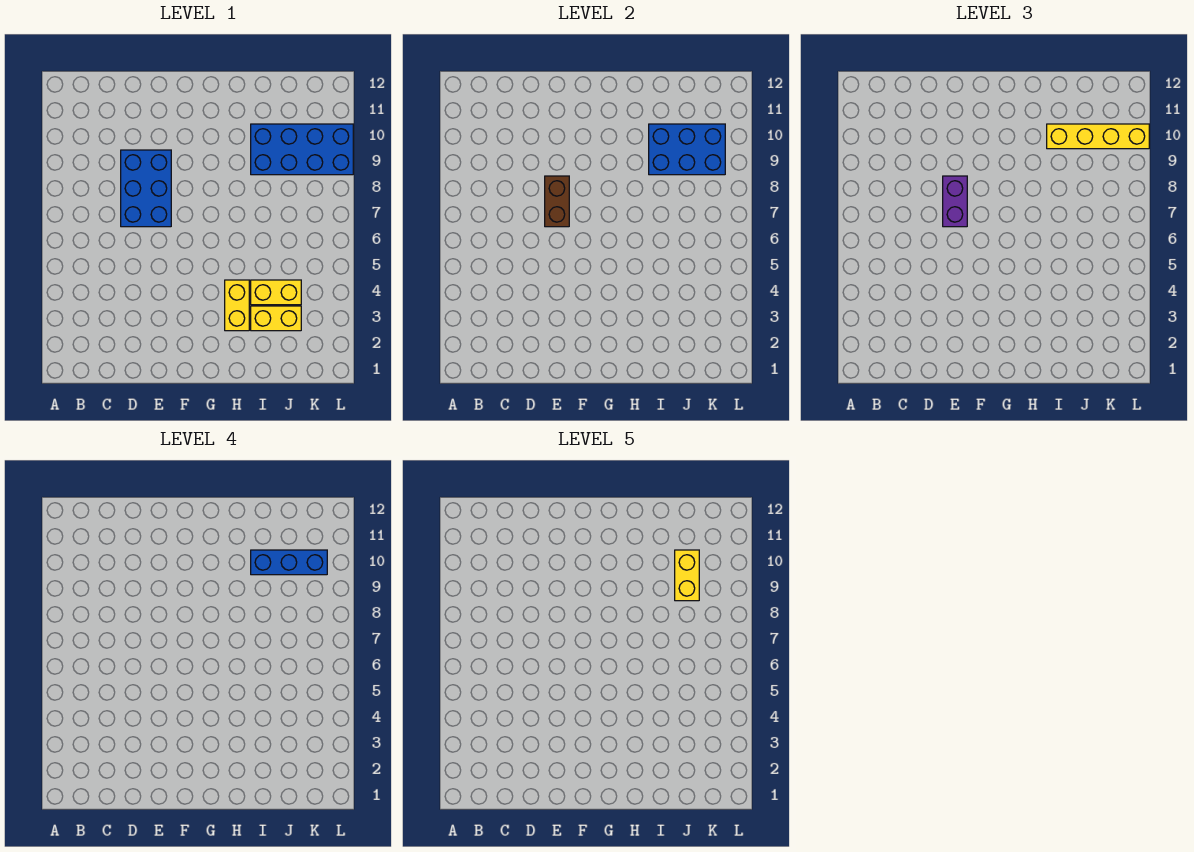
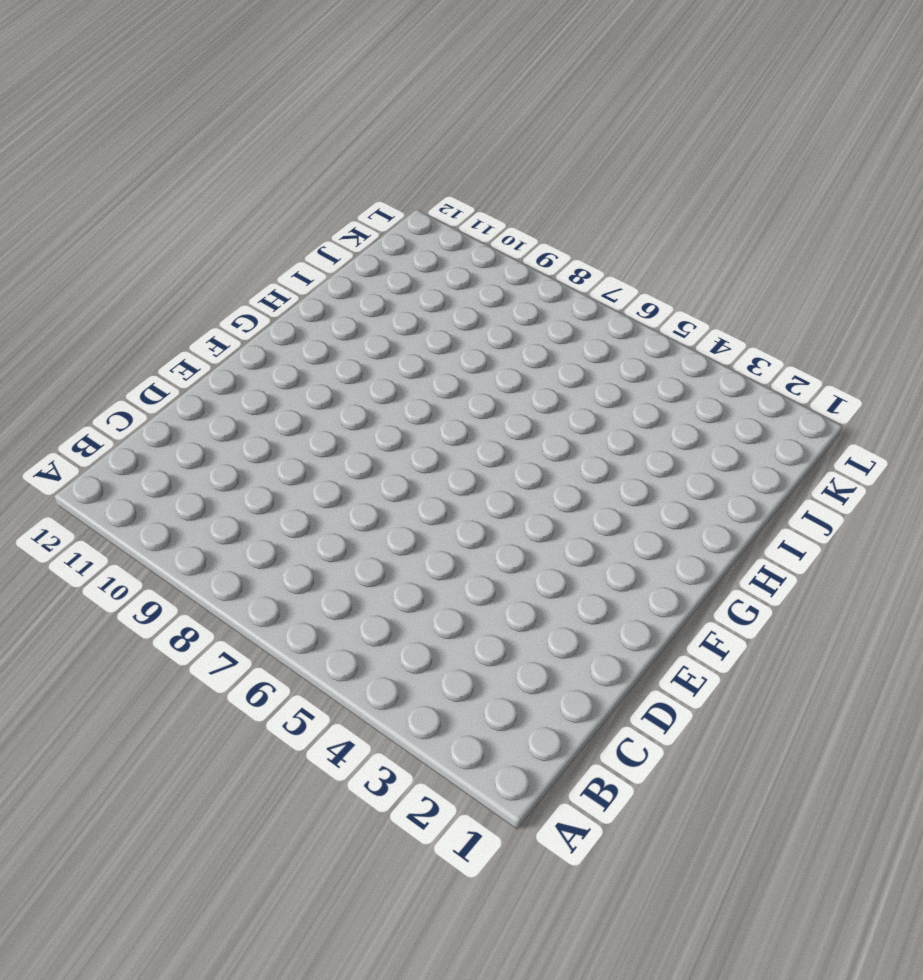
none -> blue 2x3 brick [121,150,171,227]
none -> yellow 1x2 brick [225,280,249,331]

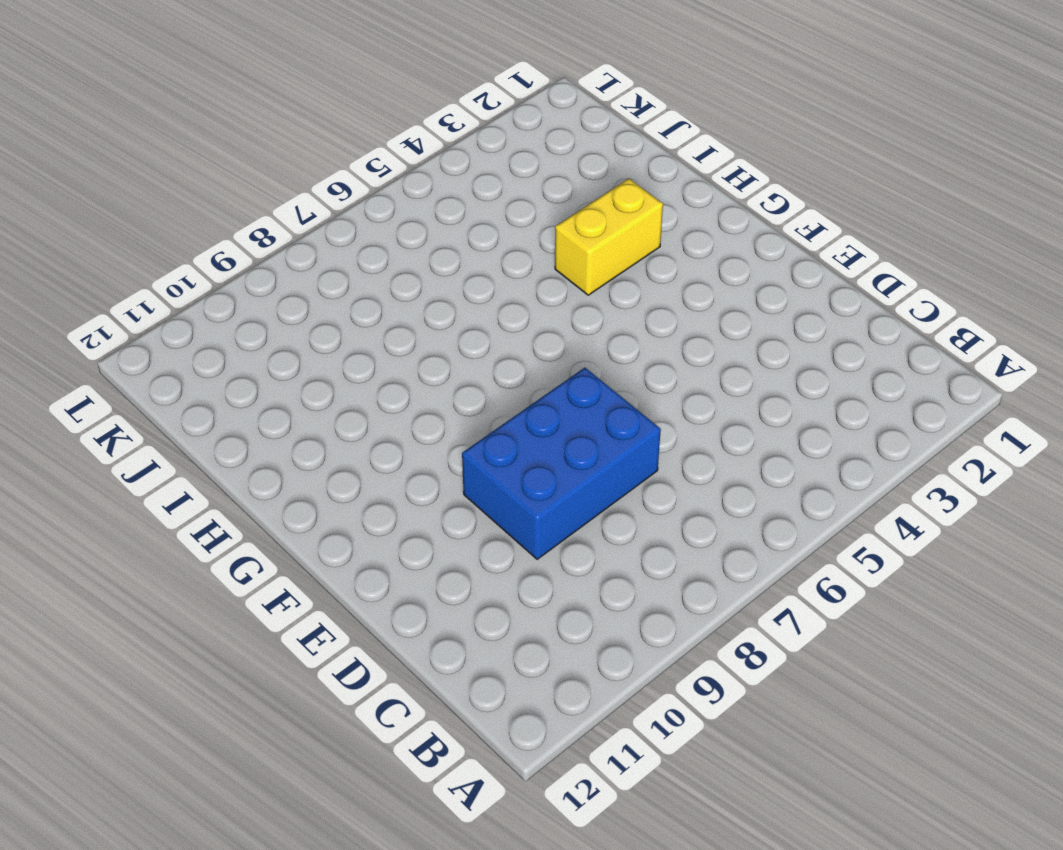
none -> yellow 1x2 brick [251,306,301,331]
none -> yellow 1x2 brick [251,280,301,305]

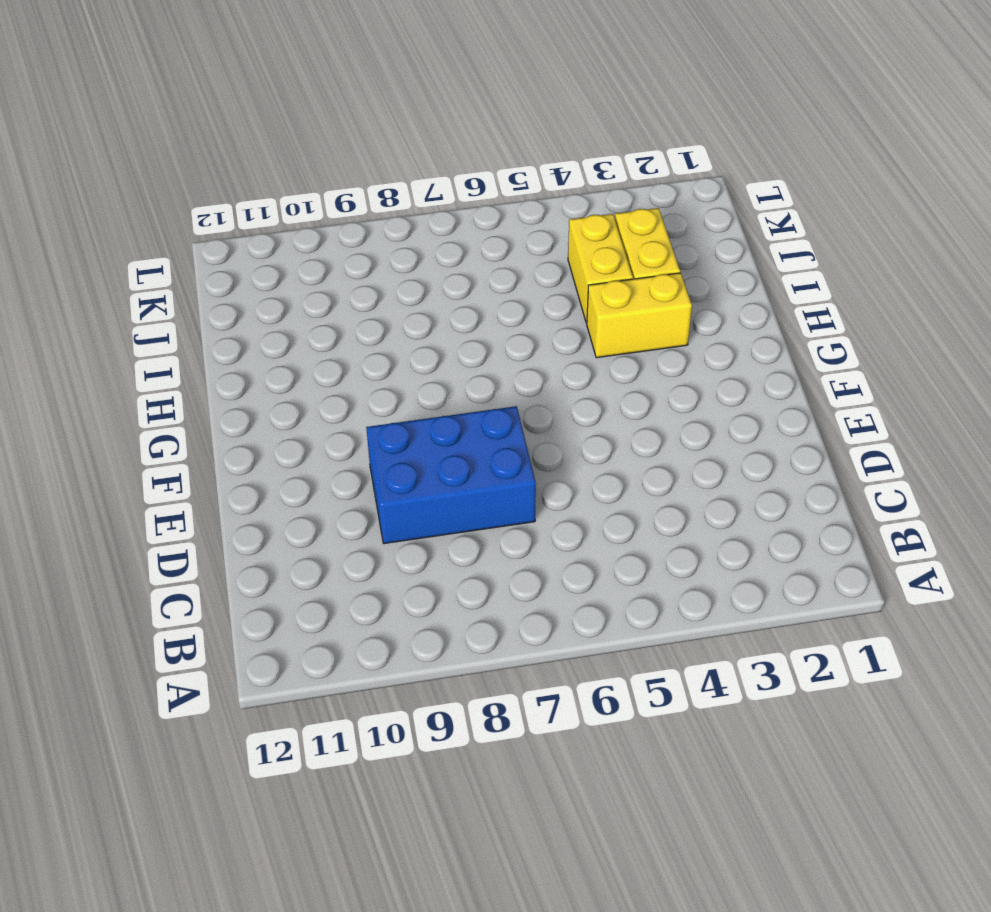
none -> blue 2x4 brick [251,124,353,175]
none -> brown 1x2 brick [545,176,569,227]

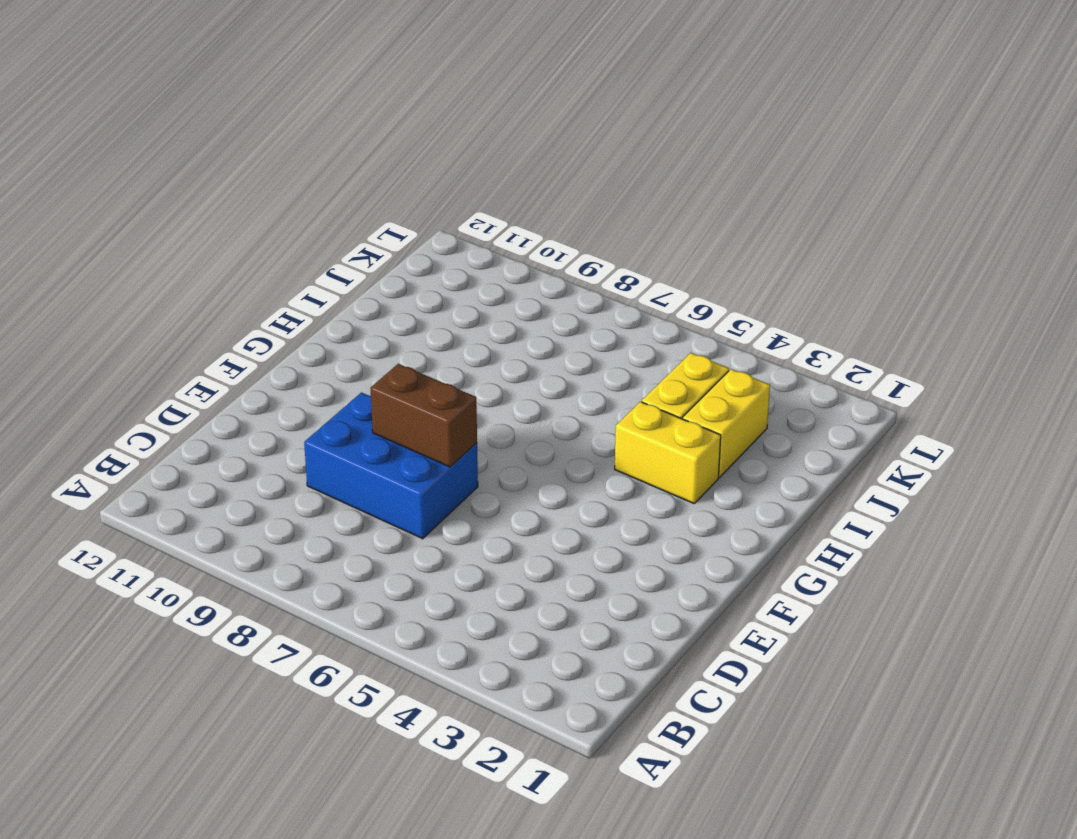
none -> blue 2x4 brick [251,124,353,175]
none -> blue 2x3 brick [649,124,725,175]

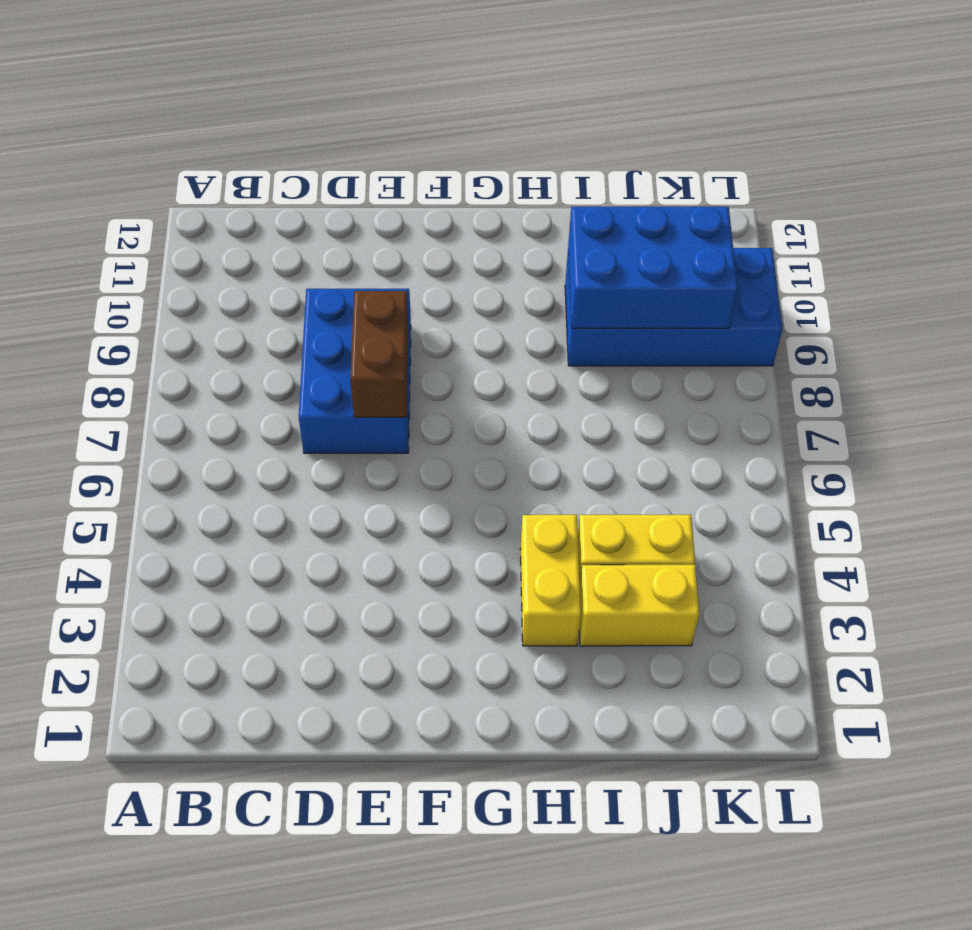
none -> purple 1x2 brick [943,176,967,227]
none -> yellow 1x4 brick [1047,124,1149,149]

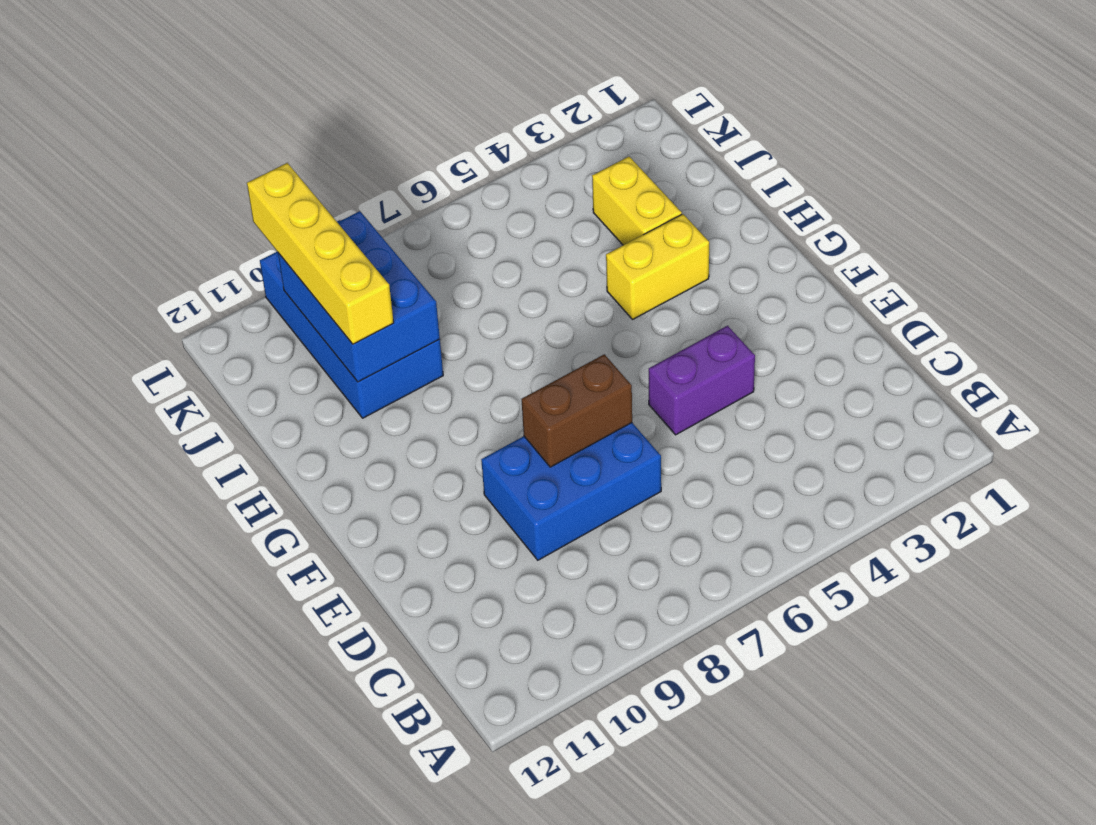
purple 1x2 brick [649,326,755,435] -> purple 1x2 brick moved to [943,176,967,227]
none -> yellow 1x2 brick [251,280,301,305]
none -> blue 1x3 brick [251,550,327,575]

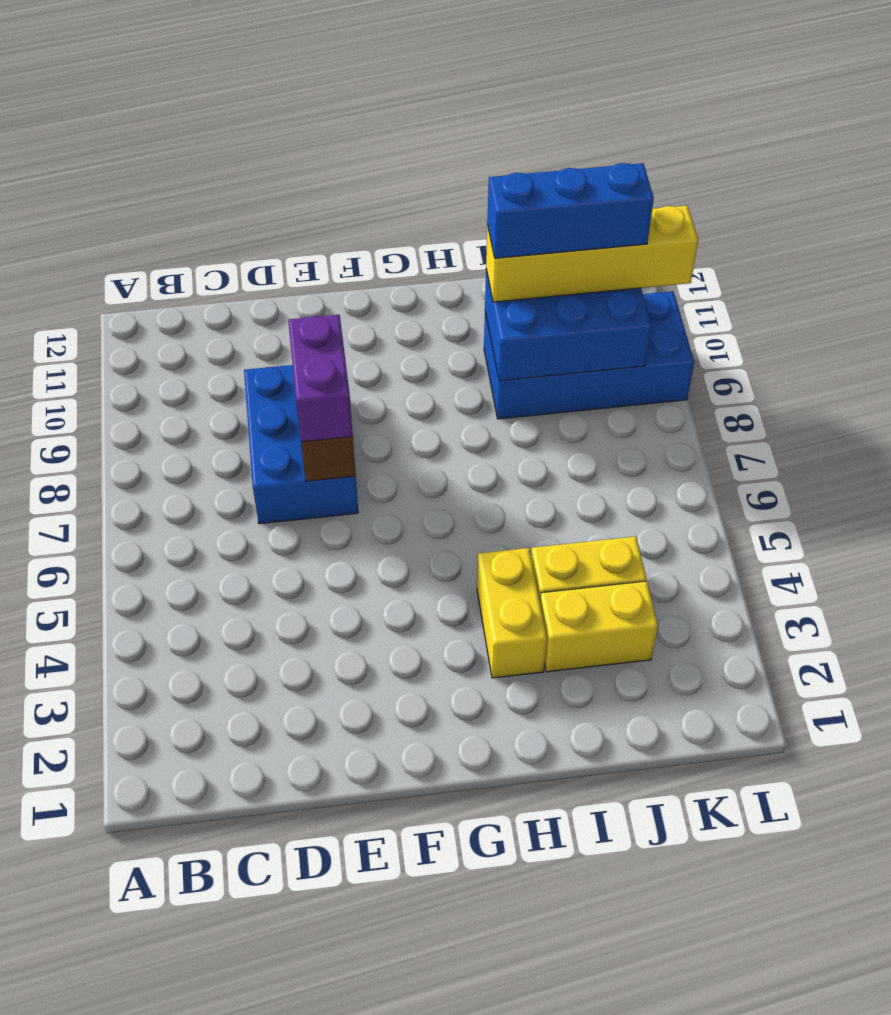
none -> yellow 1x2 brick [675,550,699,601]

